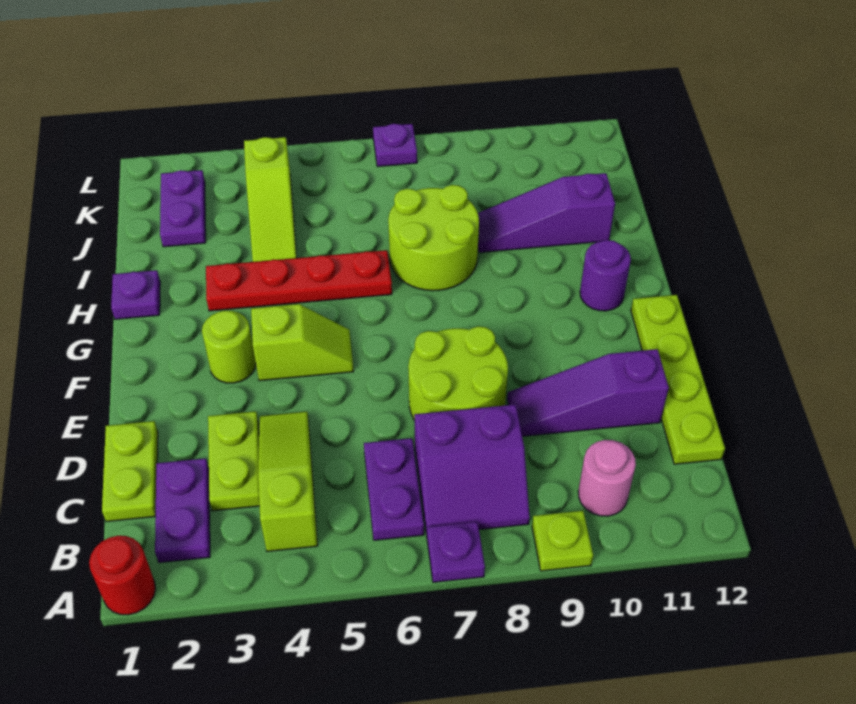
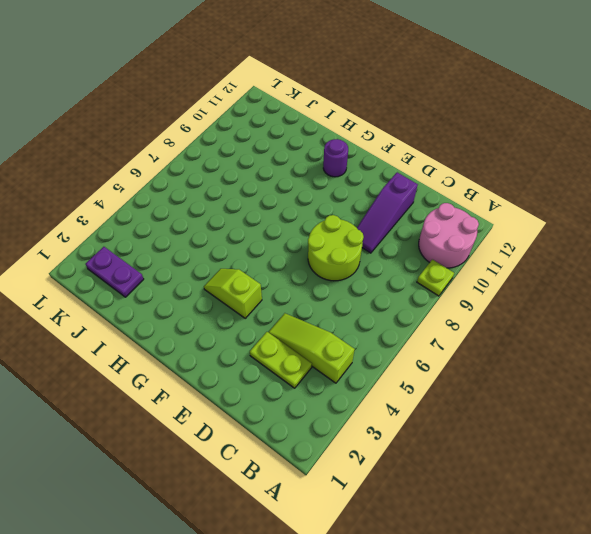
pink 2x2 round brick [419,203,479,268] -> pink 1x1 round brick [578,440,636,516]
lime 1x2 slope [204,269,262,318] -> lime 1x2 slope turned to [251,304,354,381]
none -> red 1x1 round brick [89,536,155,615]
none -> purple 1x1 plate [427,522,485,582]
none -> purple 1x2 plate [155,458,210,563]

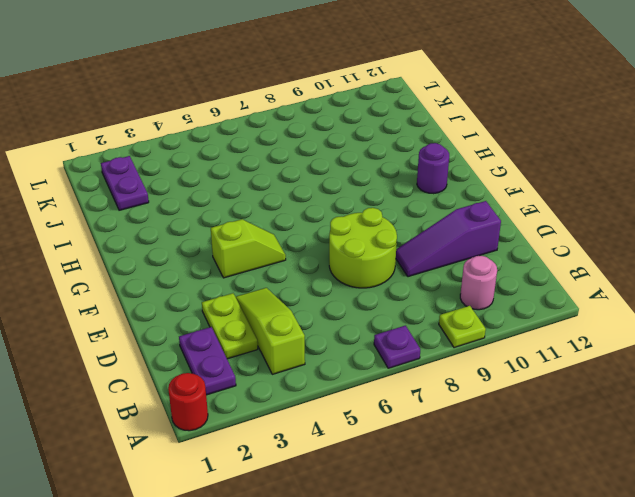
none -> purple 1x2 plate [364,438,424,540]
none -> purple 2x2 slope [414,405,530,535]
none -> lime 1x2 plate [102,421,158,522]

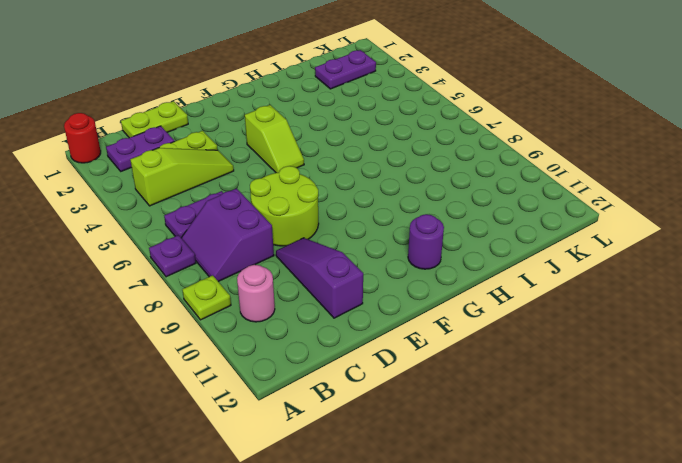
none -> lime 1x4 plate [631,295,725,464]
none -> lime 1x1 round brick [202,311,256,383]
none -> purple 1x1 plate [111,270,160,319]

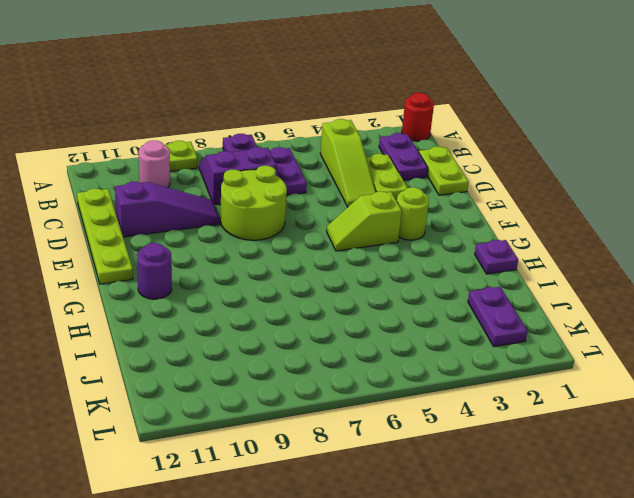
none -> red 1x4 plate [206,250,392,311]
none -> lime 2x2 round brick [388,185,479,291]
none -> lime 1x3 slope [244,137,297,262]

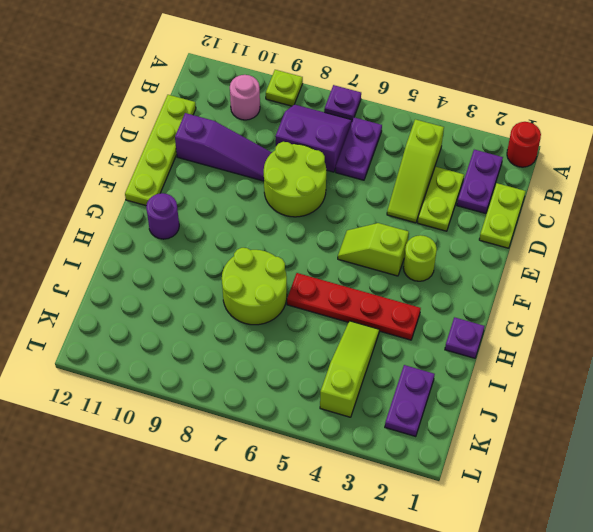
none -> purple 1x3 slope [478,173,615,252]
none -> purple 1x1 plate [373,124,417,167]

